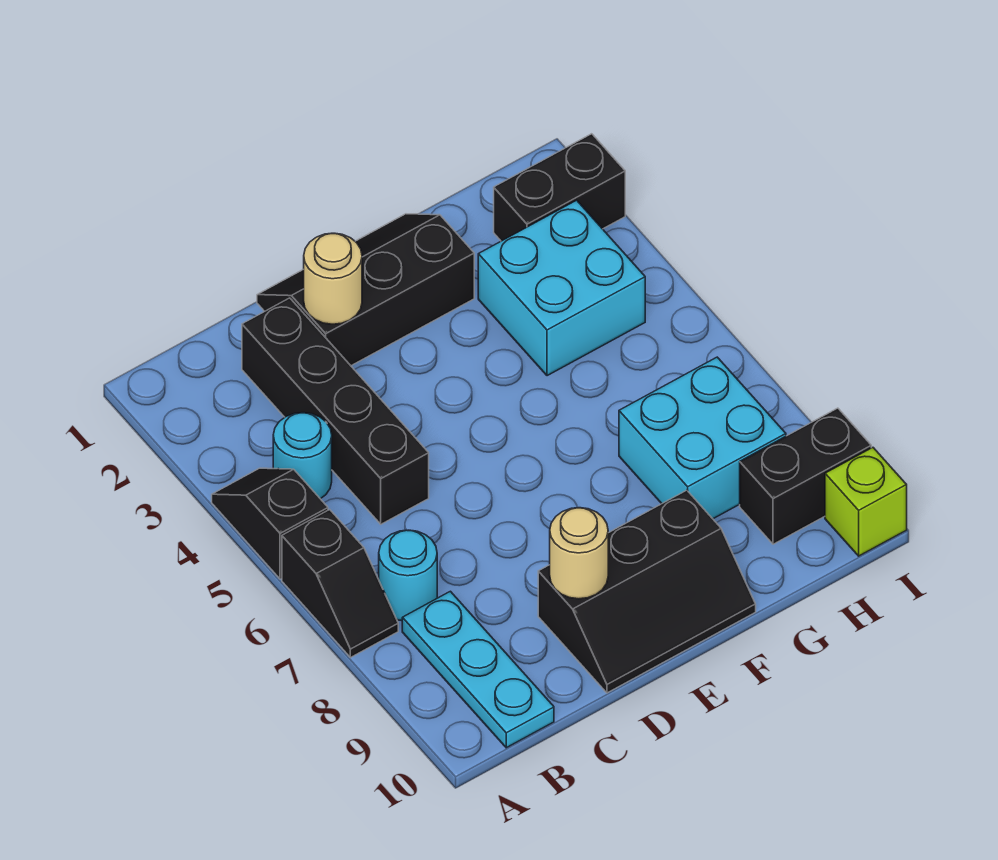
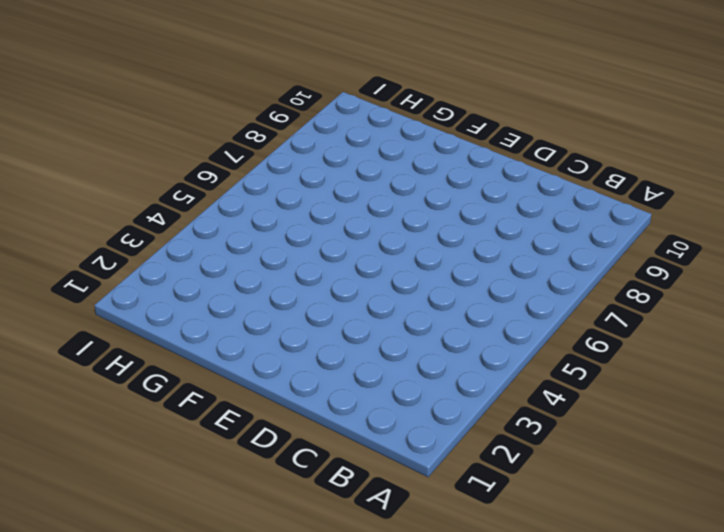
none -> black 1x2 slope [212,468,328,579]
none -> black 1x2 slope [282,510,398,658]
none -> cyan 1x1 round brick [273,413,332,499]

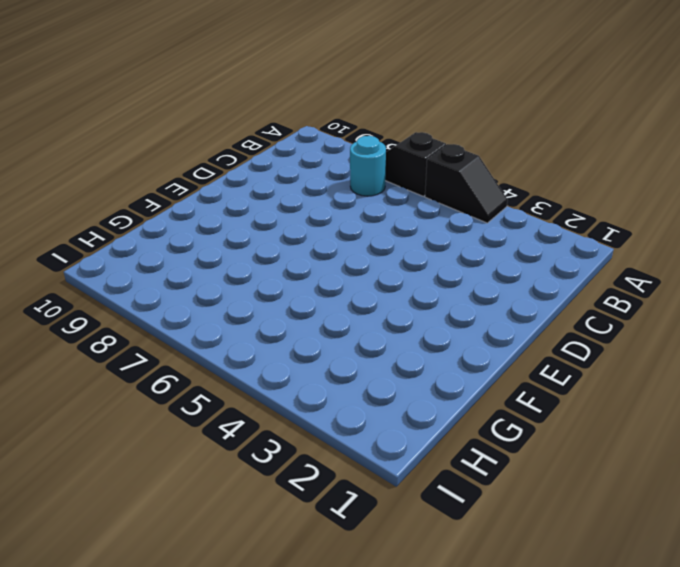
none -> cyan 1x1 round brick [273,413,332,499]
none -> cyan 1x3 plate [402,591,554,748]
none -> black 1x4 brick [242,298,429,524]

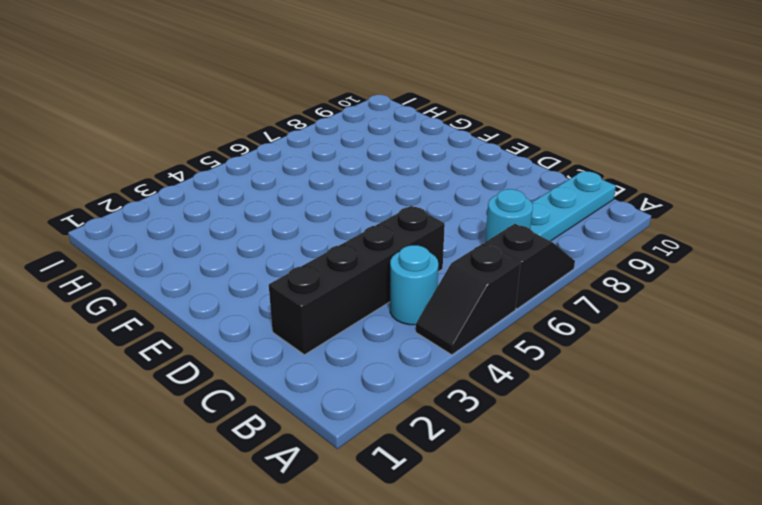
none -> black 2x3 slope [257,214,474,366]
none -> black 2x3 slope [538,490,756,693]
none -> cyan 2x2 brick [478,200,645,376]

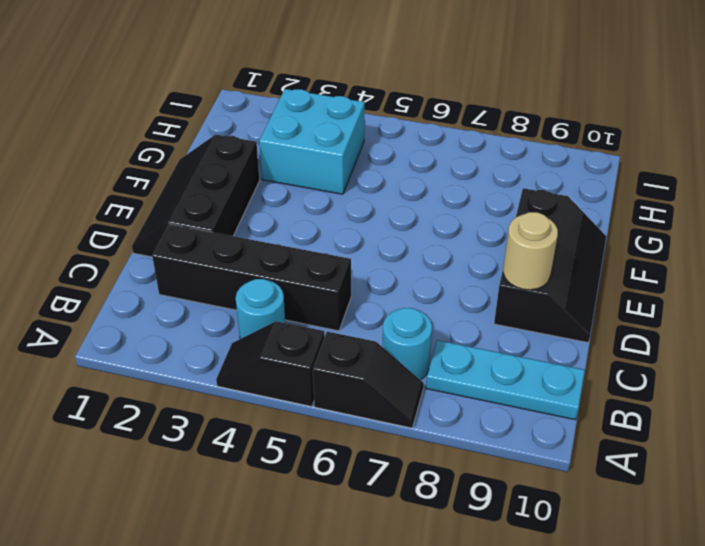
none -> cyan 2x2 brick [619,357,786,519]
none -> black 1x2 brick [494,134,625,241]
none -> black 1x2 brick [740,408,871,544]

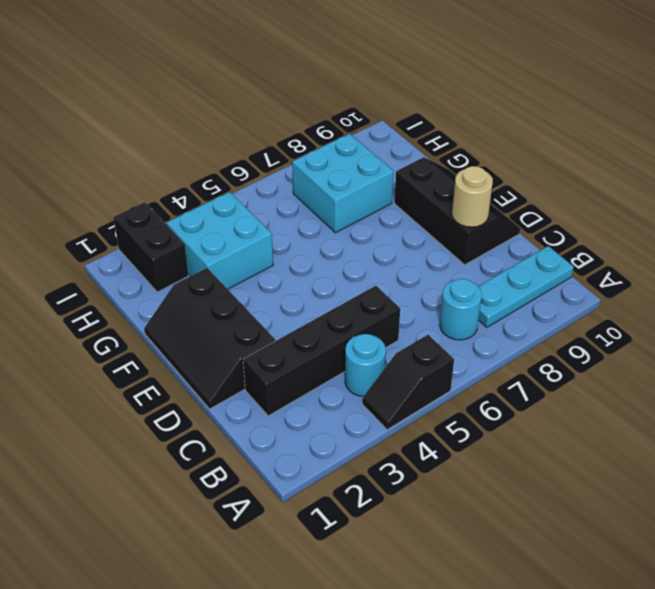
none -> black 1x2 slope [282,510,398,658]
none -> black 1x2 brick [740,408,871,544]
none -> lime 1x1 brick [825,448,907,556]

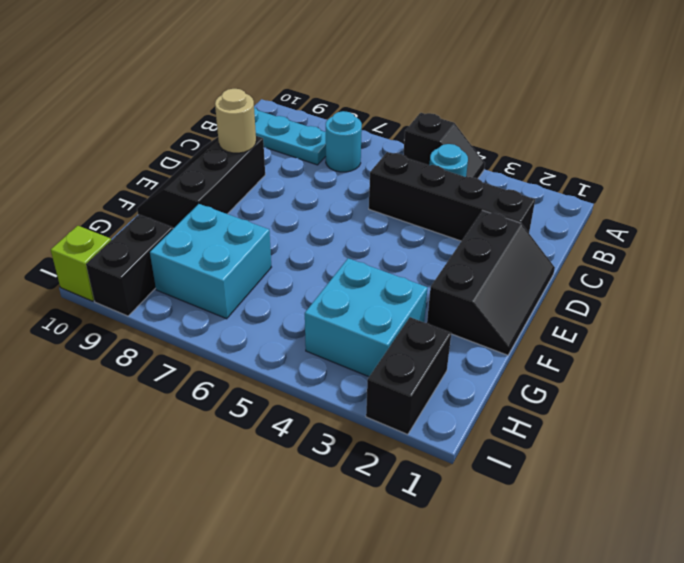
none -> black 1x2 slope [282,510,398,658]
none -> tan 1x1 round brick [304,233,362,324]

